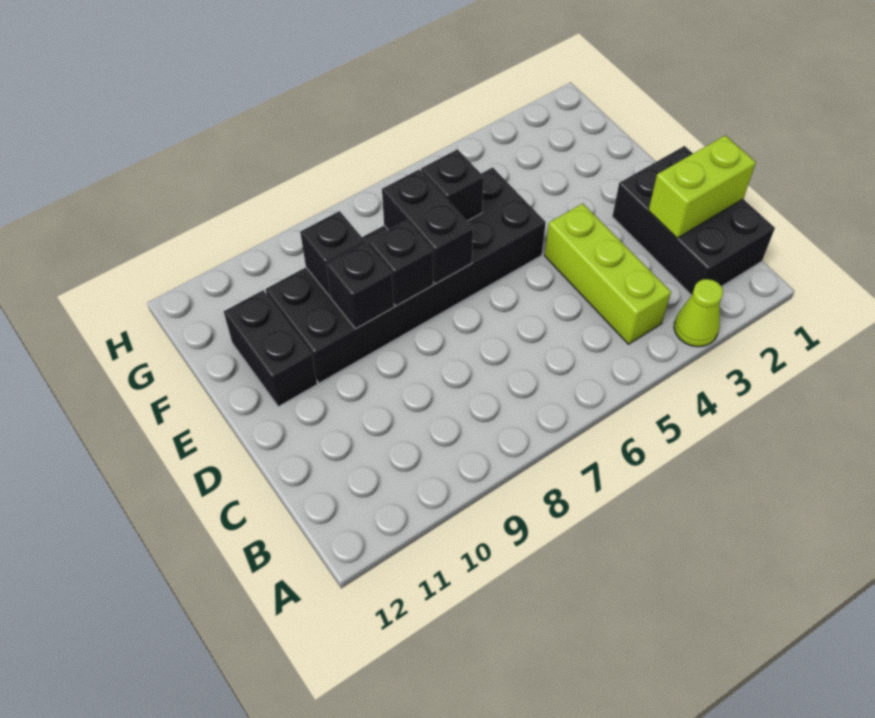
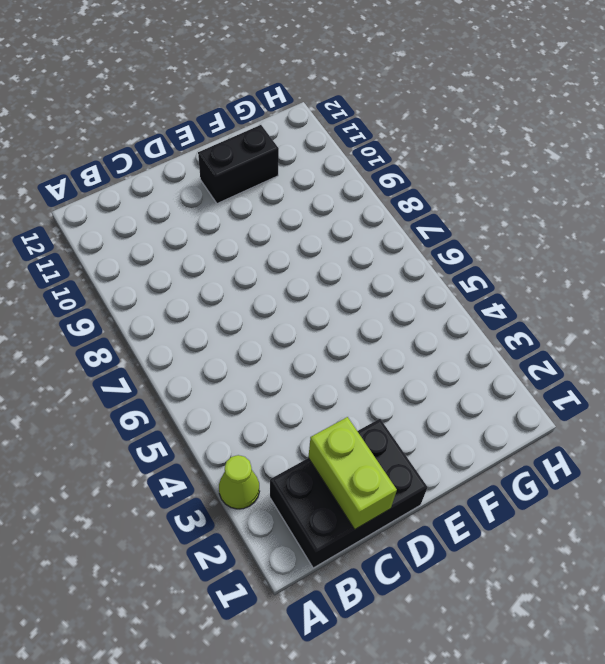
none -> lime 1x3 brick [545,203,671,344]
none -> black 2x6 brick [265,167,546,383]

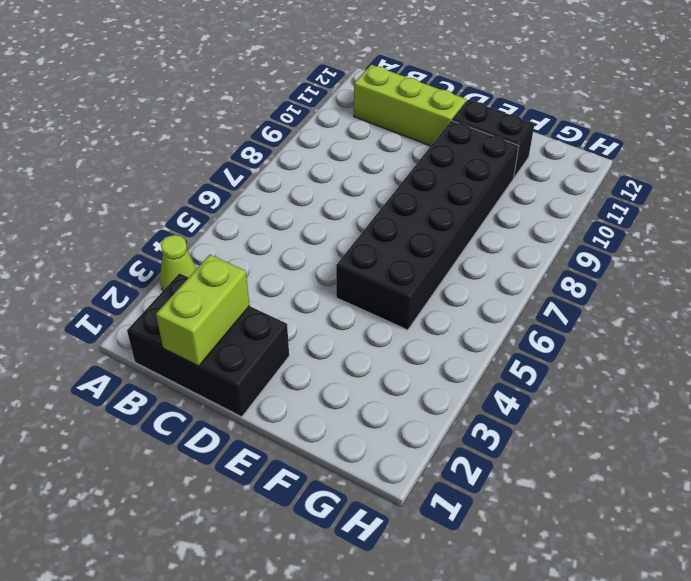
lime 1x3 brick [354,65,466,146] -> lime 1x3 brick moved to [545,203,671,344]
none -> black 1x2 brick [382,170,473,284]
none -> black 1x1 brick [368,220,433,306]

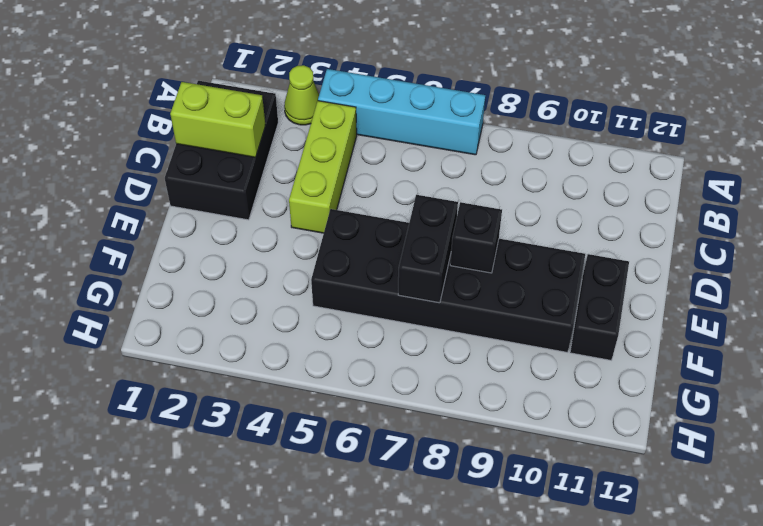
cyan 1x4 brick [318,69,485,155] -> none
none -> black 1x1 brick [326,242,394,329]
none -> black 1x1 brick [421,149,484,221]

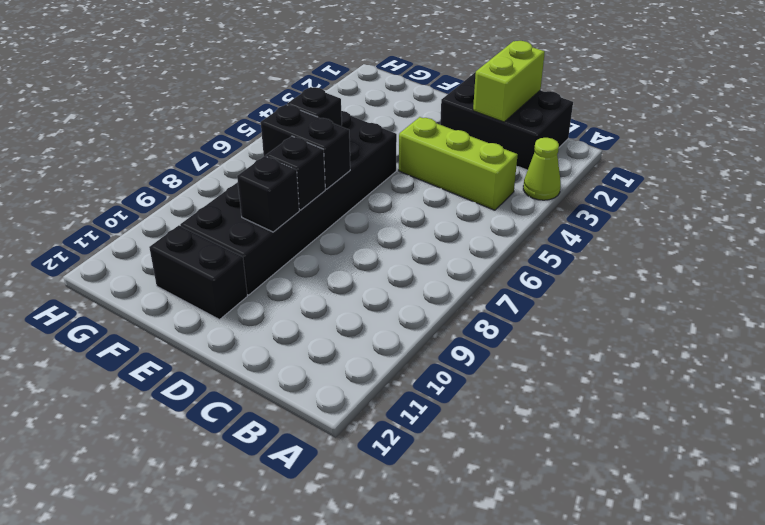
none -> black 1x1 brick [300,211,365,296]

